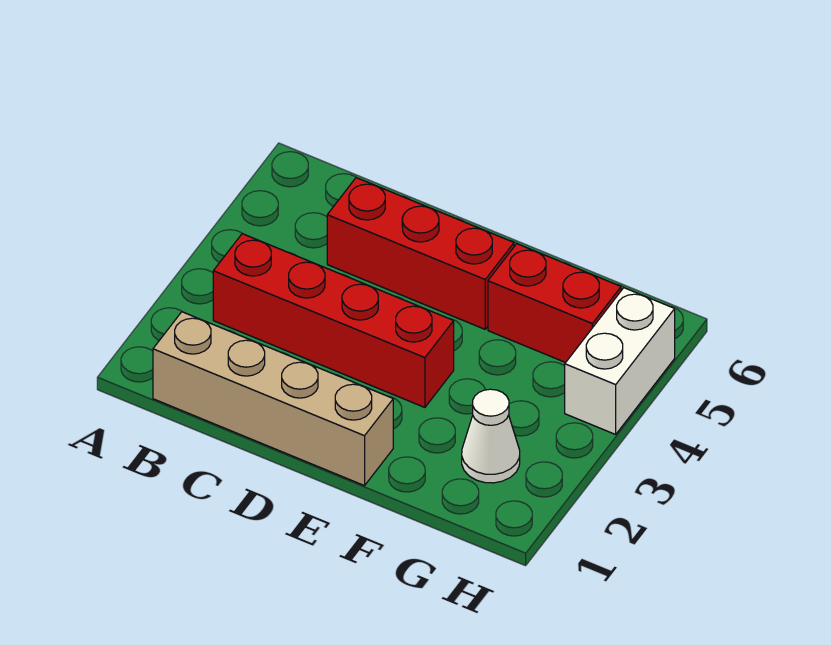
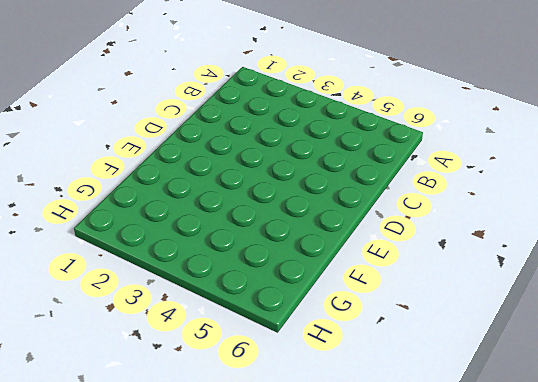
none -> tan 1x4 brick [153,312,393,486]
none -> red 1x4 brick [213,234,454,407]

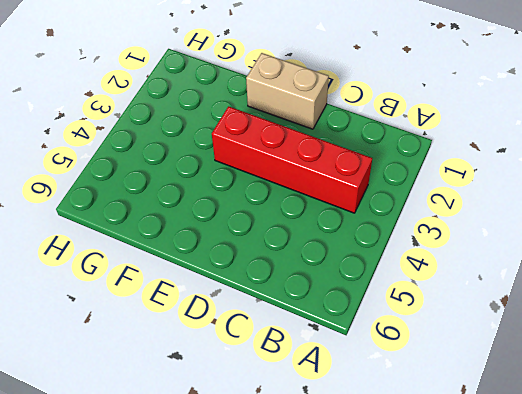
tan 1x2 brick [246,53,329,129] -> tan 1x4 brick [153,312,393,486]
none -> red 1x3 brick [327,178,514,329]
none -> red 1x2 brick [488,244,621,363]

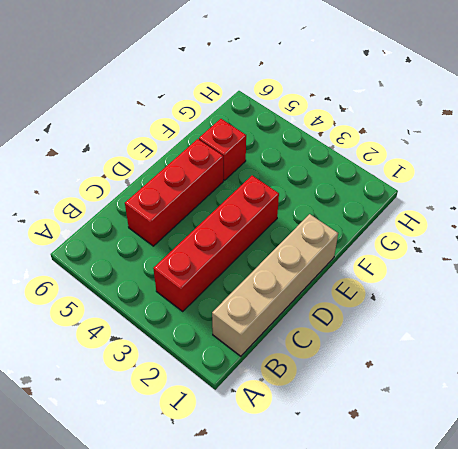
red 1x1 brick [199,119,246,180] -> red 1x2 brick [488,244,621,363]
none -> white 1x1 cone [462,389,520,483]
none -> white 1x2 brick [565,288,675,434]

